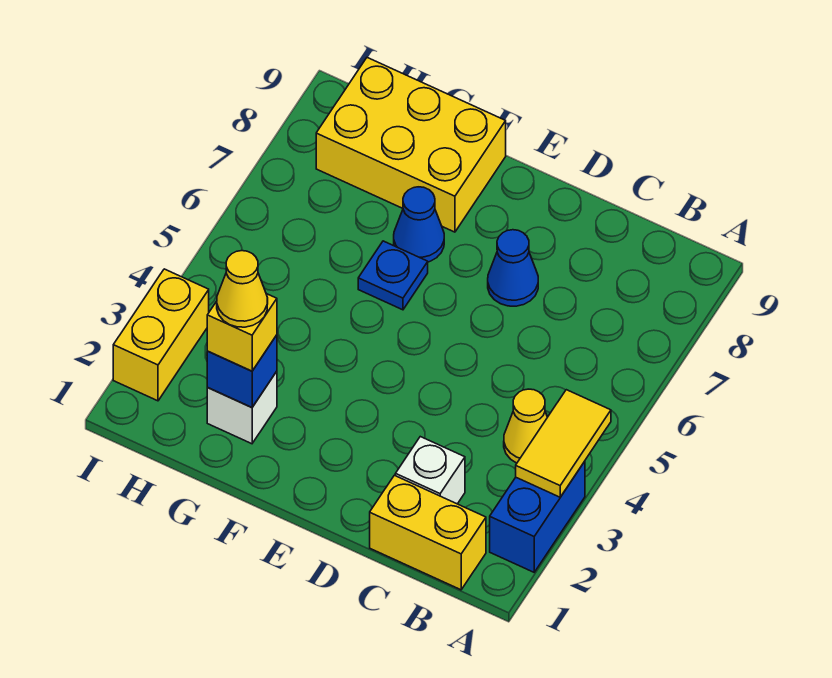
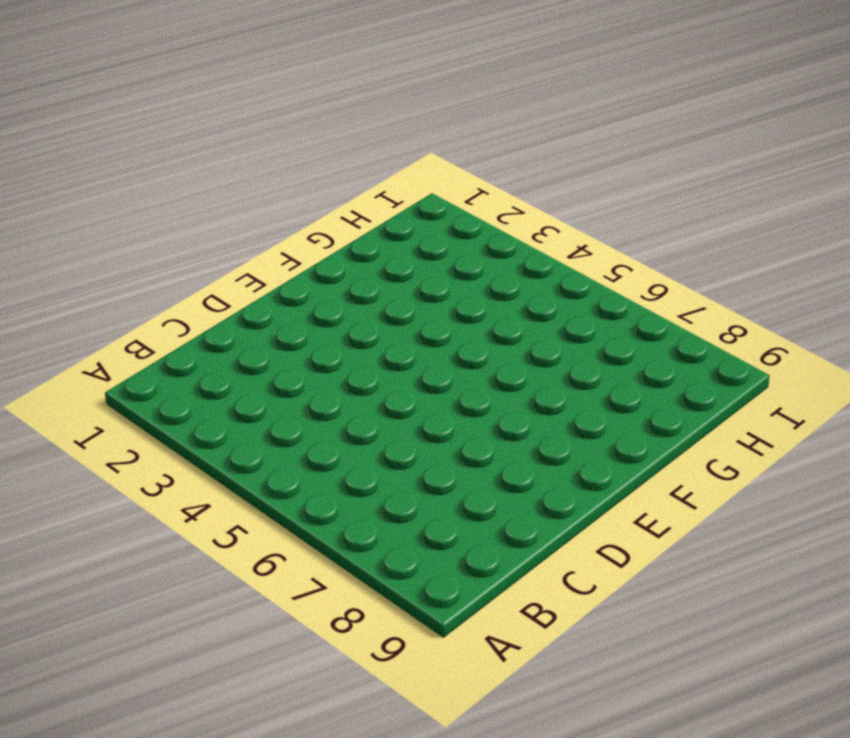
none -> blue 1x2 brick [490,461,585,572]
none -> yellow 1x2 brick [370,475,486,590]
none -> yellow 1x1 cone [504,389,547,463]

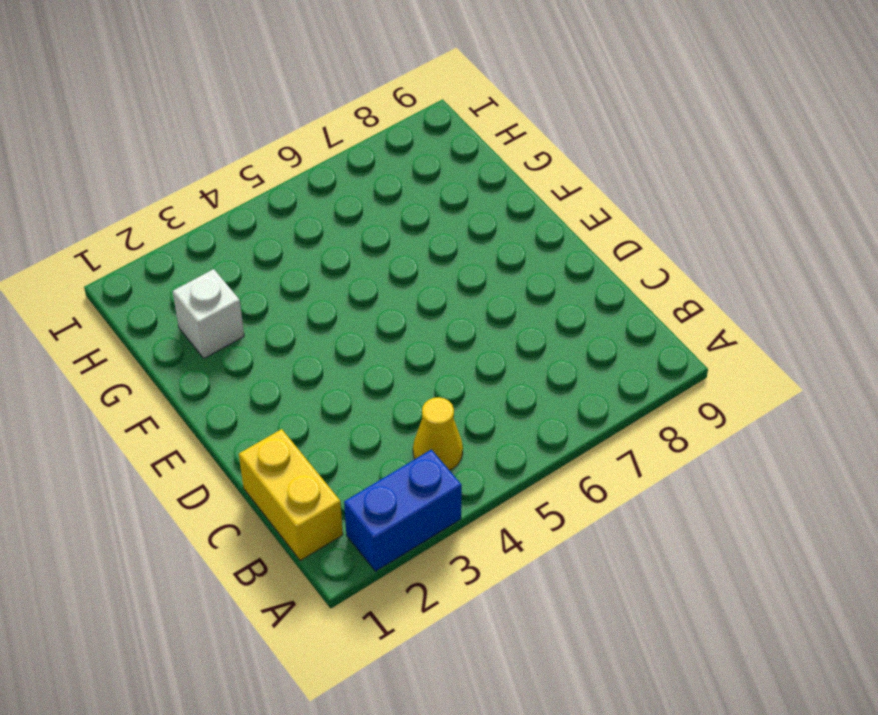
none -> white 1x1 brick [395,437,465,504]
none -> blue 1x1 cone [488,230,538,306]
none -> blue 1x1 plate [358,241,428,310]

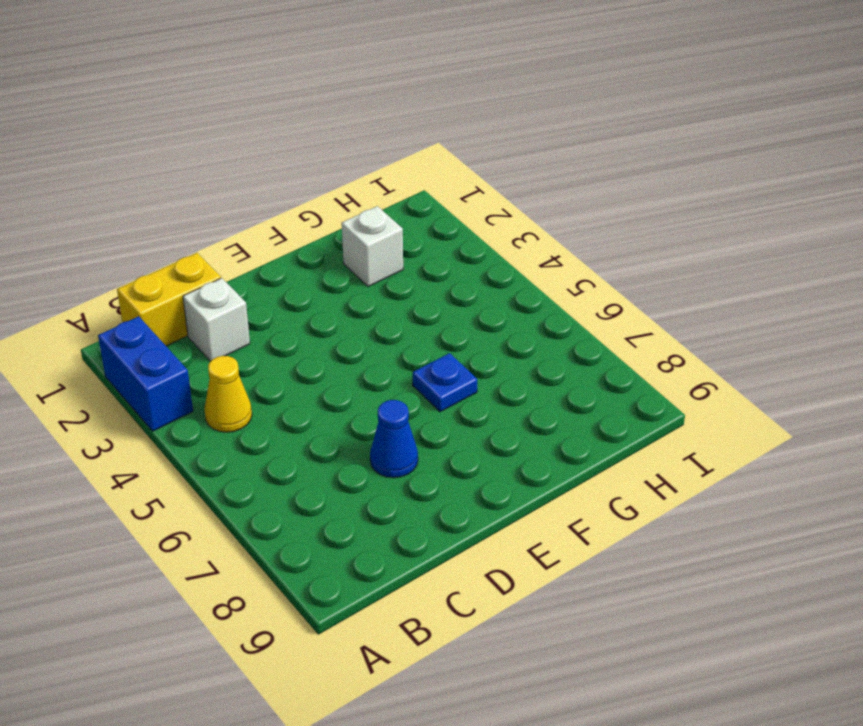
none -> blue 1x1 cone [394,187,444,262]
none -> yellow 2x3 brick [316,58,506,232]
none -> yellow 1x2 brick [113,269,209,401]

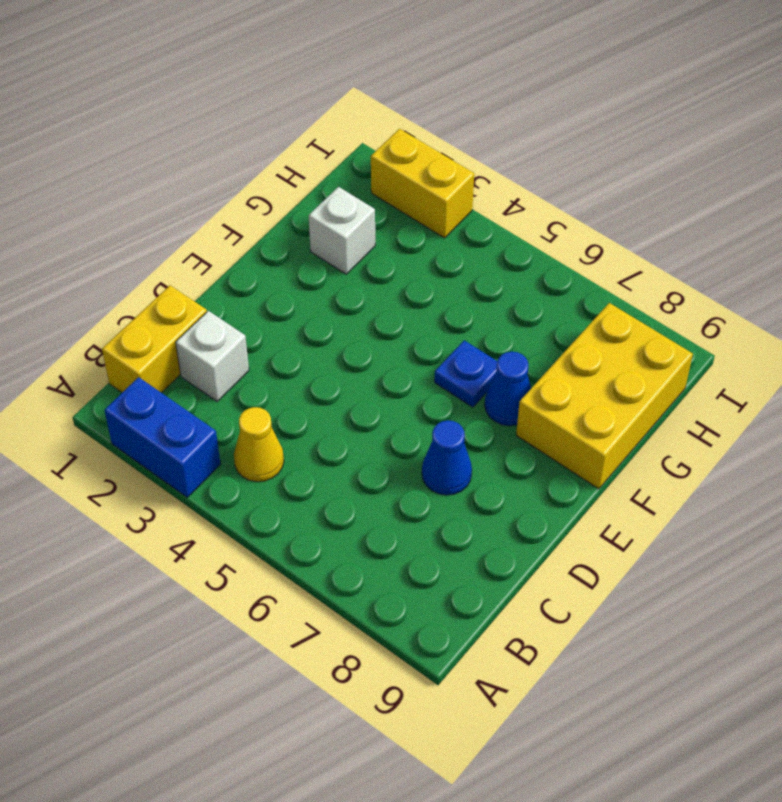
none -> yellow 1x2 tile [516,390,611,497]
none -> blue 1x1 brick [207,335,277,407]
none -> yellow 1x1 brick [207,294,277,371]

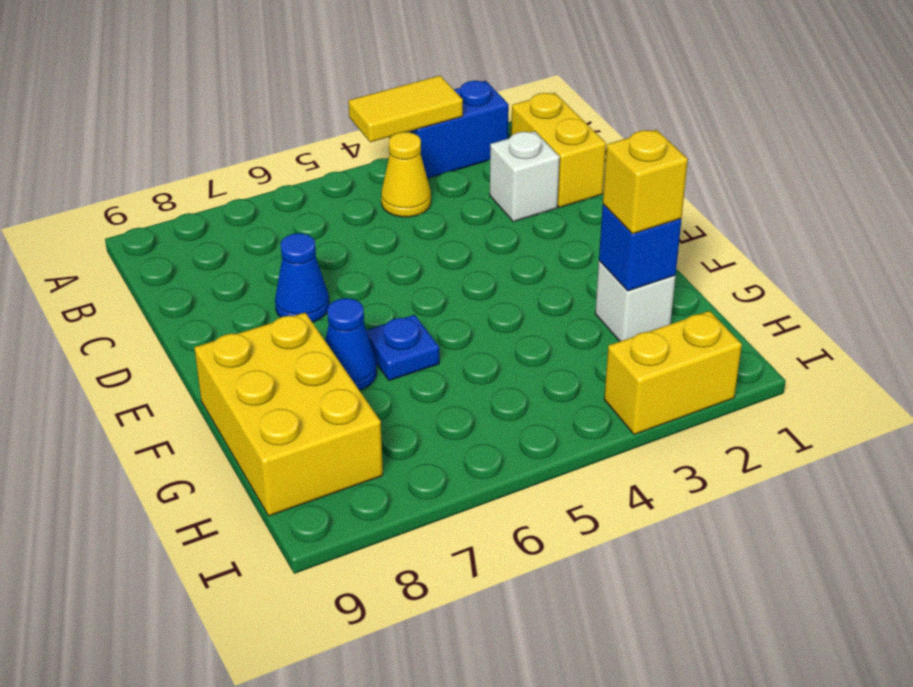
none -> yellow 1x1 cone [217,251,268,327]

